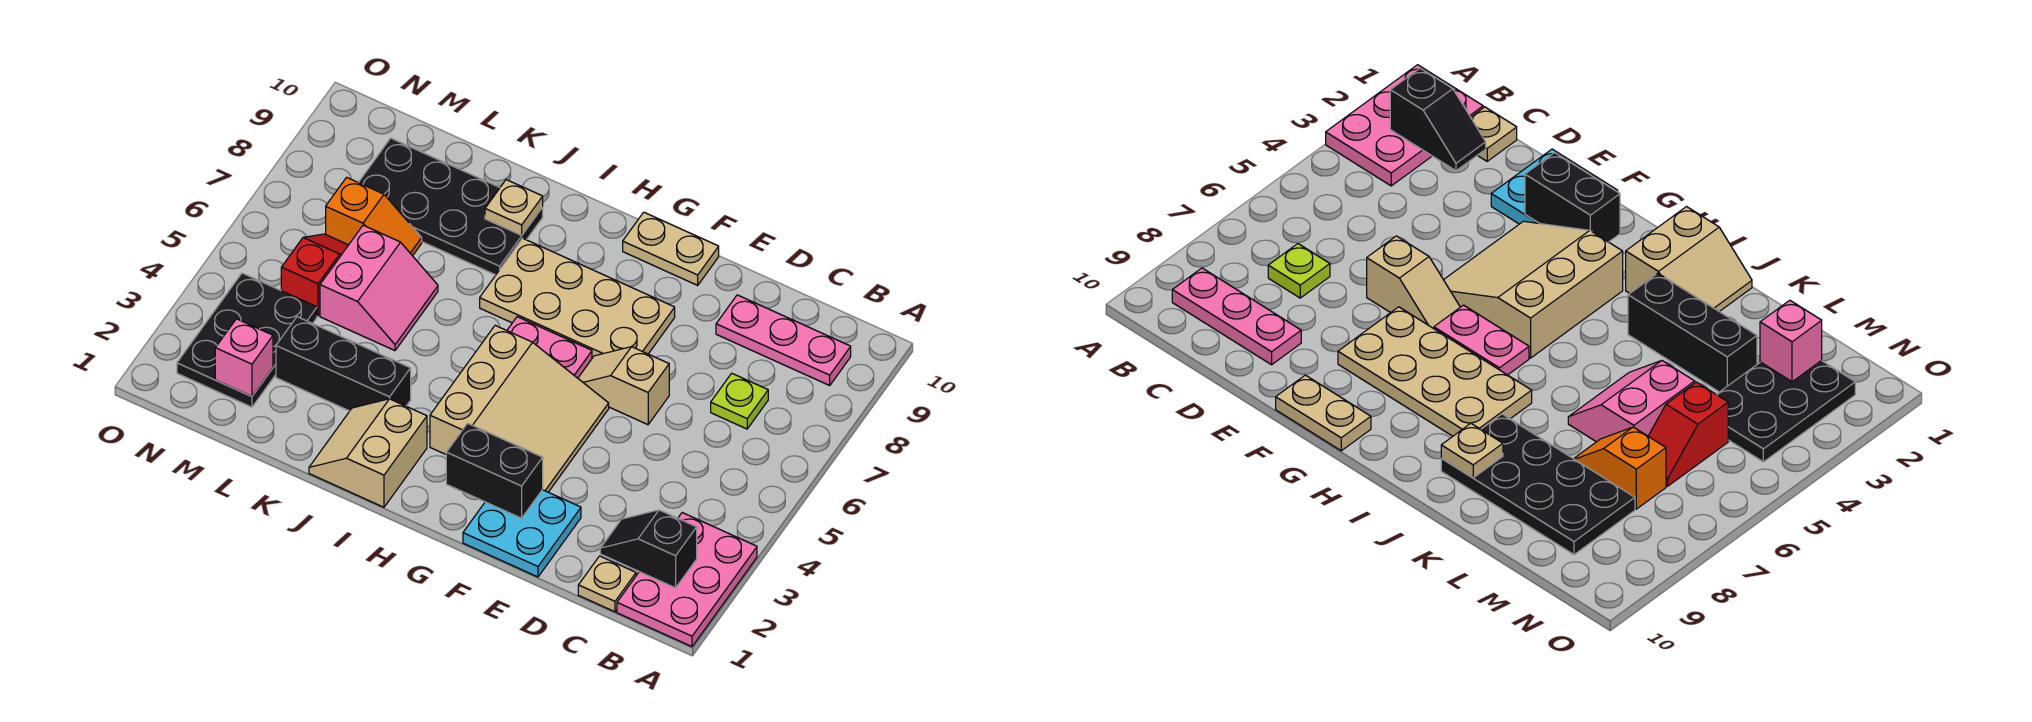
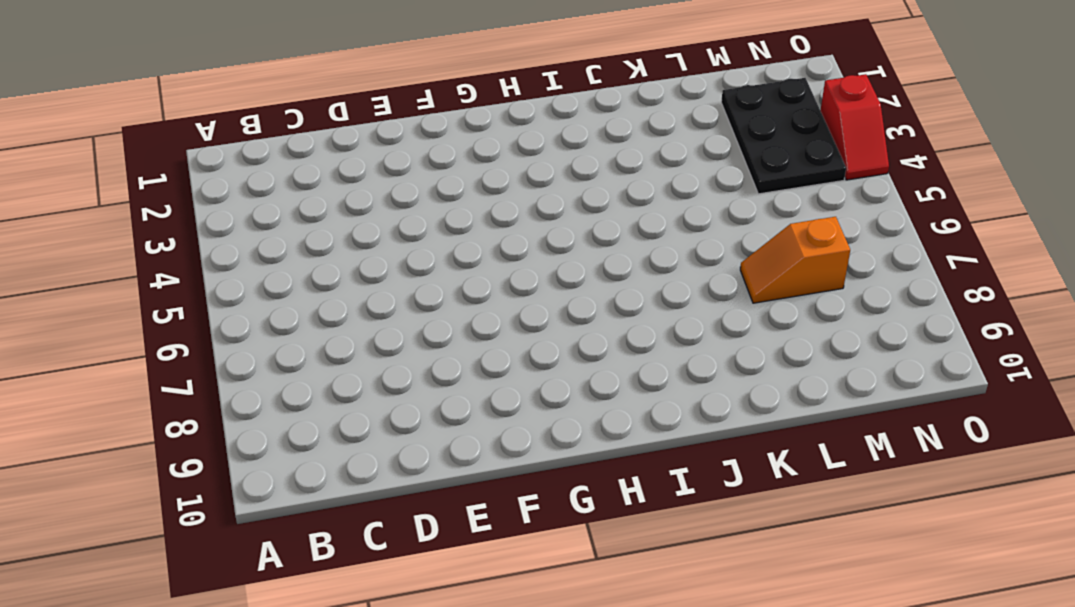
red 1x2 slope [820,74,889,180] -> red 1x2 slope moved to [281,234,348,316]
none -> pink 2x3 plate [617,513,757,647]
none -> pink 1x3 plate [716,295,851,385]
none -> tan 1x1 plate [578,556,636,612]

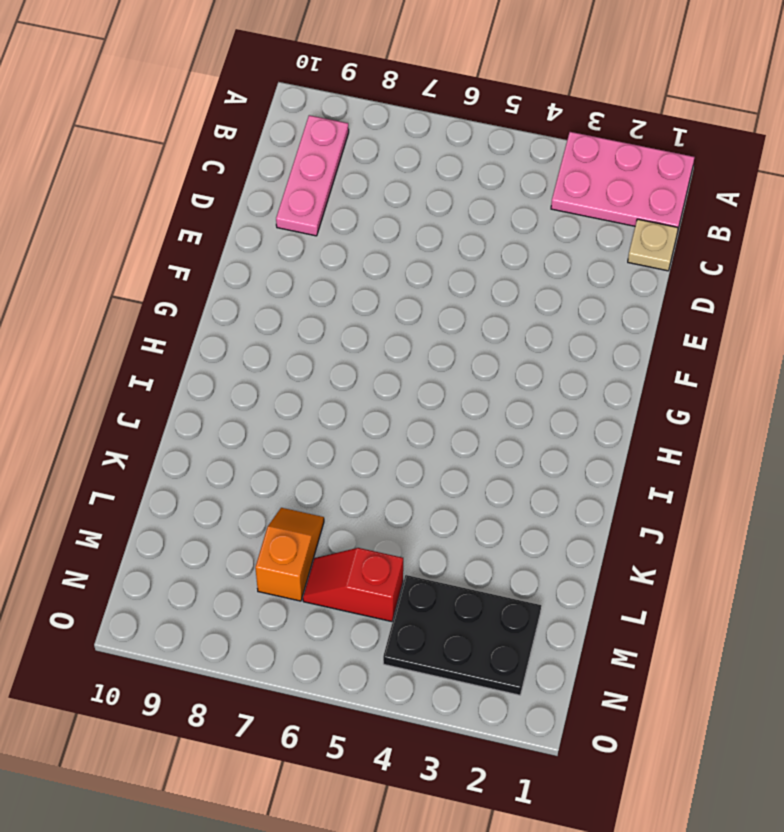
none -> lime 1x1 plate [711,373,768,429]
none -> cyan 2x2 plate [463,490,581,577]
none -> tan 1x2 slope [578,347,669,425]

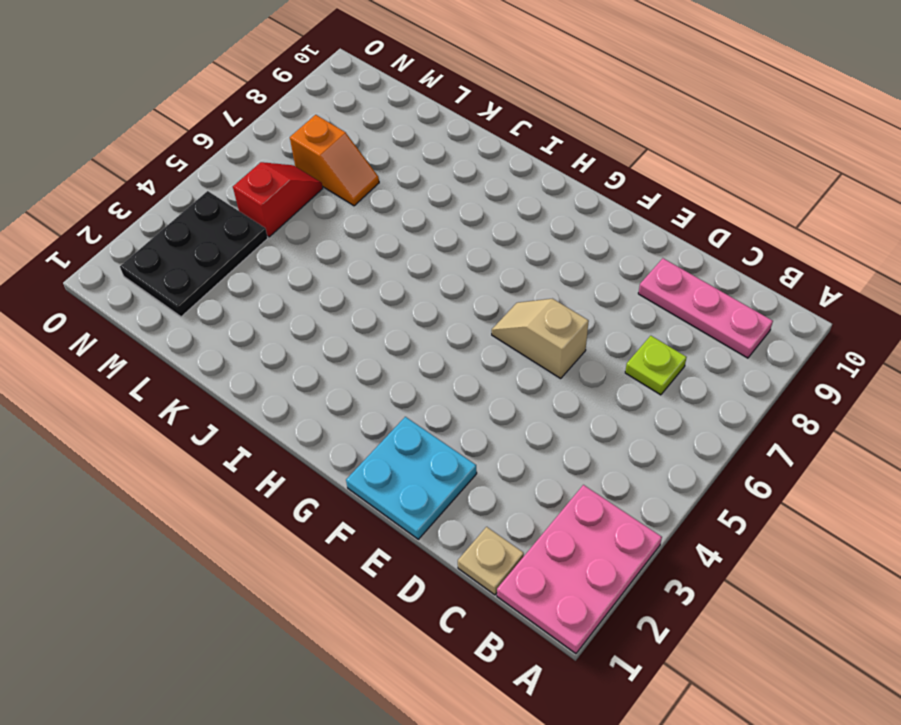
none -> tan 3x3 slope [430,325,609,492]
none -> tan 2x4 plate [480,238,675,358]
none -> tan 1x2 plate [623,212,719,285]

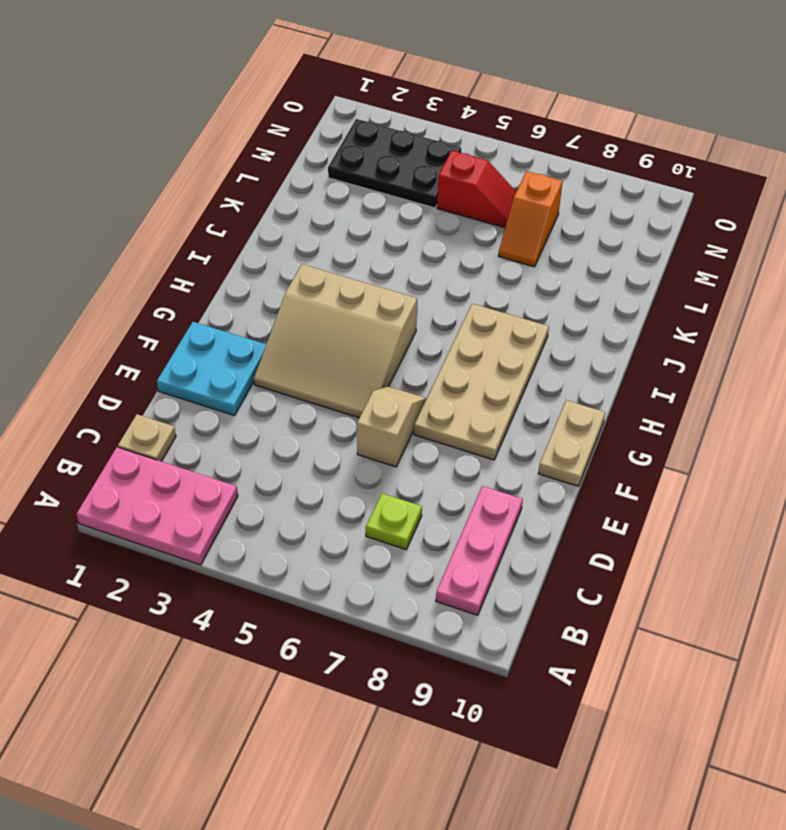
none -> pink 1x2 plate [507,317,592,378]
none -> tan 2x2 slope [309,399,427,507]
none -> black 1x3 brick [276,317,411,411]

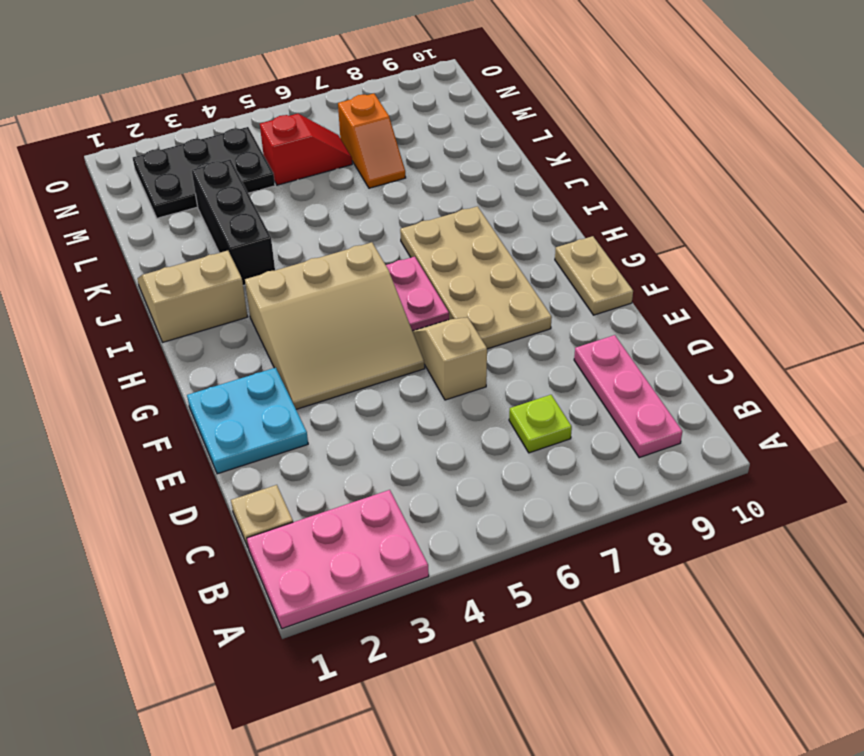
none -> black 2x4 plate [358,138,543,275]
none -> pink 2x2 slope [320,225,438,351]
none -> black 1x2 slope [600,510,697,588]

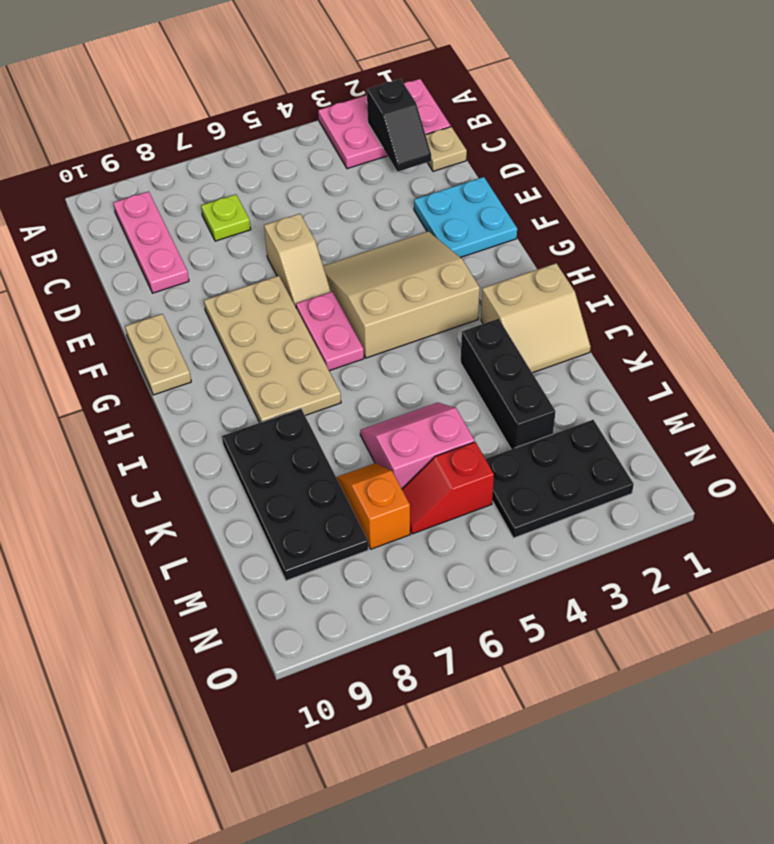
none -> black 1x2 brick [446,423,543,518]
none -> tan 1x1 plate [485,180,543,235]
none -> pink 1x1 brick [215,319,273,396]

